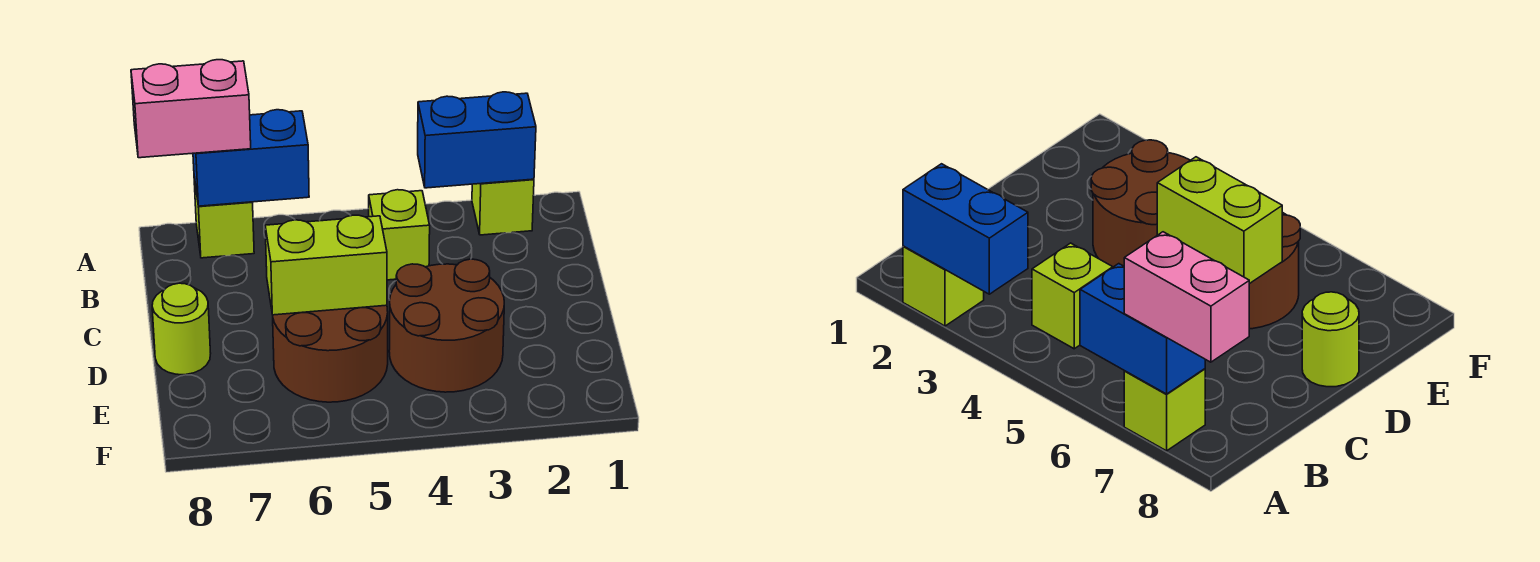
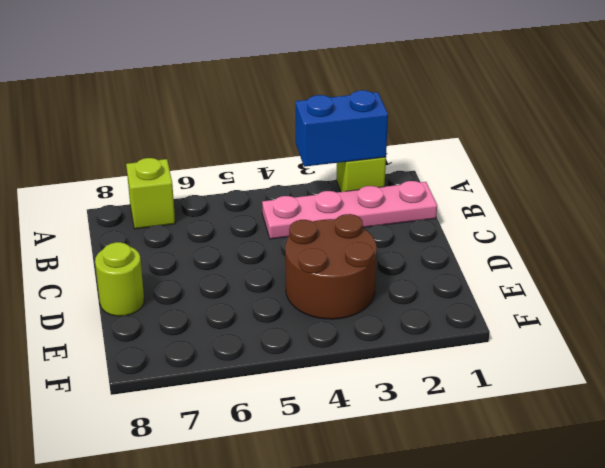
pink 1x4 plate [262,181,437,239] -> lime 1x1 brick [369,190,430,280]
none -> brown 2x2 round brick [273,305,388,402]
none -> blue 1x2 brick [193,110,309,206]

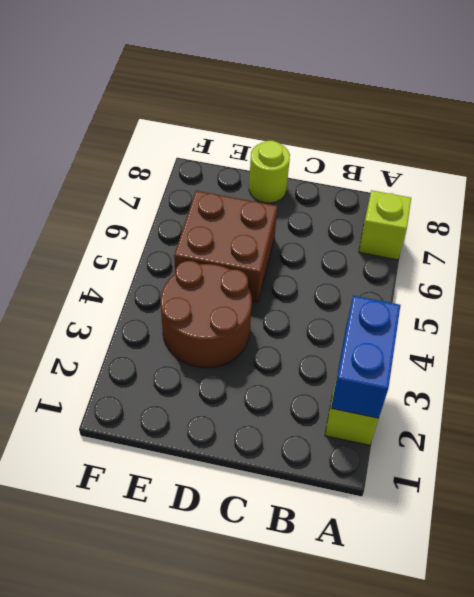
brown 2x2 brick [174,191,278,302] -> brown 2x2 round brick [273,305,388,402]
none -> lime 1x1 brick [369,190,430,280]
none -> blue 1x2 brick [193,110,309,206]

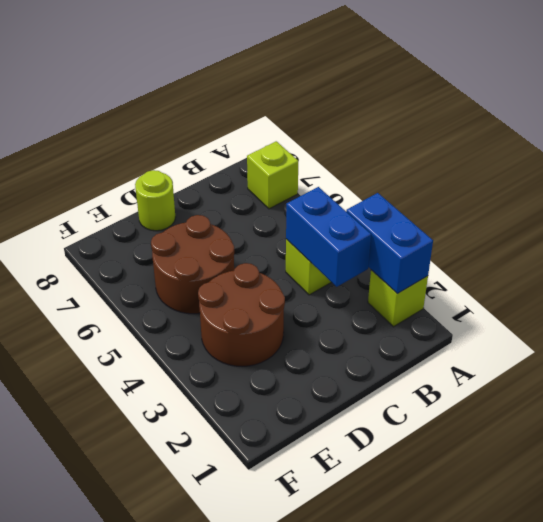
blue 1x2 brick [286,187,371,287] -> blue 1x2 brick moved to [193,110,309,206]
none -> lime 1x2 brick [265,215,387,315]
none -> pink 1x2 brick [131,60,251,158]

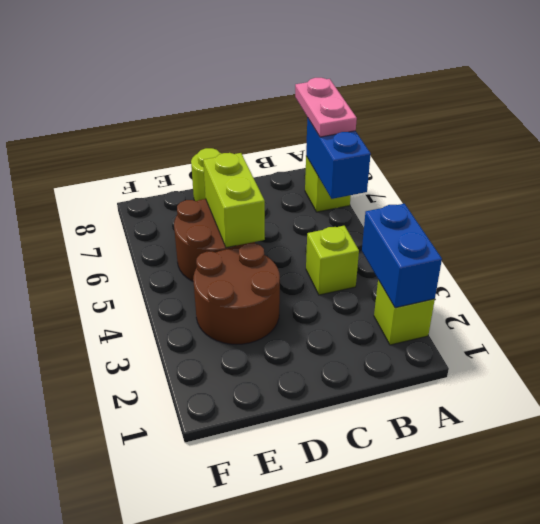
pink 1x2 plate [295,78,357,137] -> pink 1x2 brick [131,60,251,158]

